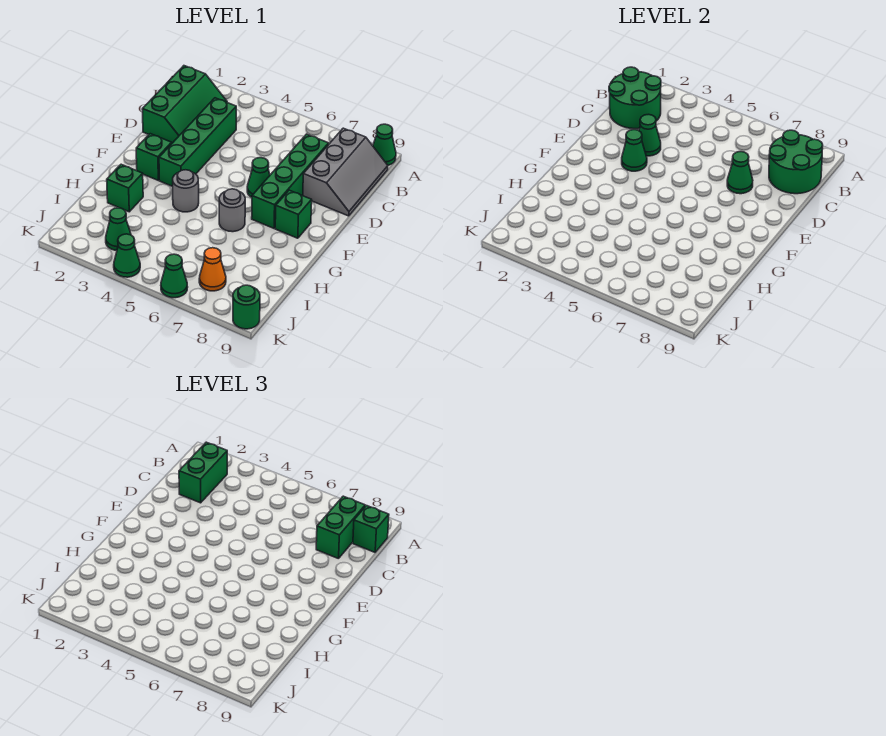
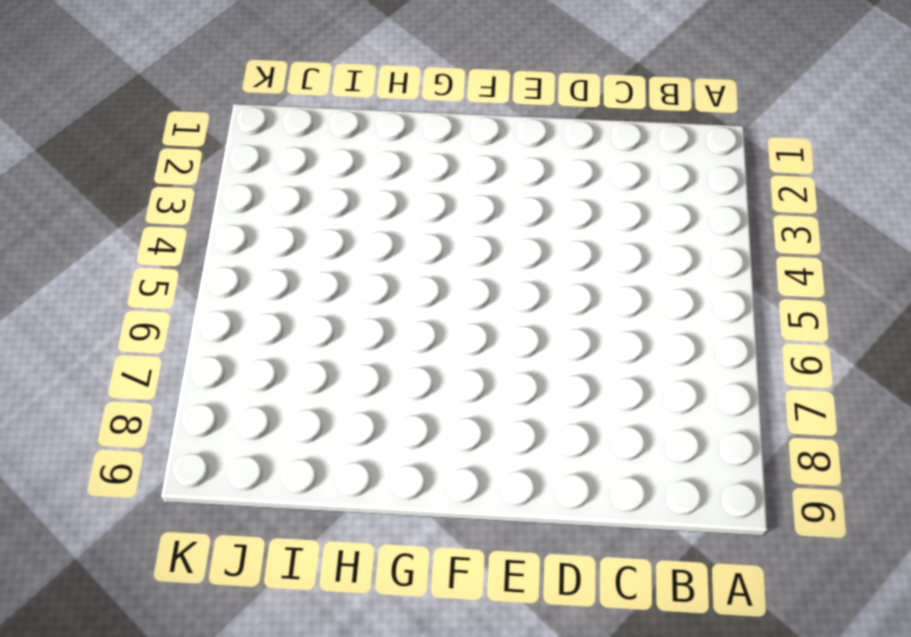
none -> green 1x1 cone [373,124,396,165]
none -> green 2x3 slope [142,66,227,143]
none -> grey 2x3 slope [303,128,388,216]

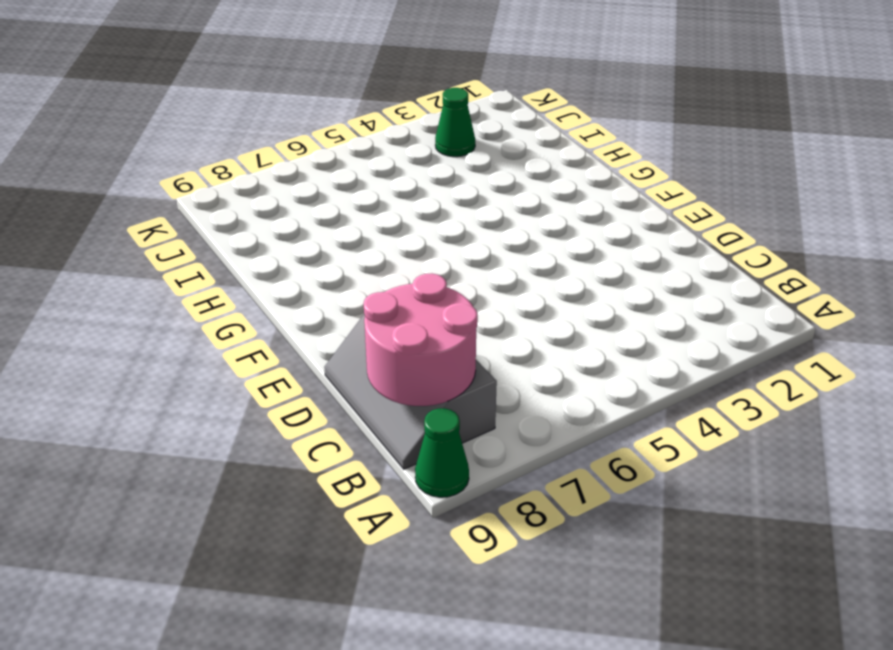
pink 2x2 round brick [364,273,478,406] -> green 2x2 round brick [769,130,823,194]
none -> green 2x3 slope [142,66,227,143]
none -> green 1x4 brick [159,98,236,186]
none -> green 1x4 brick [252,134,329,228]

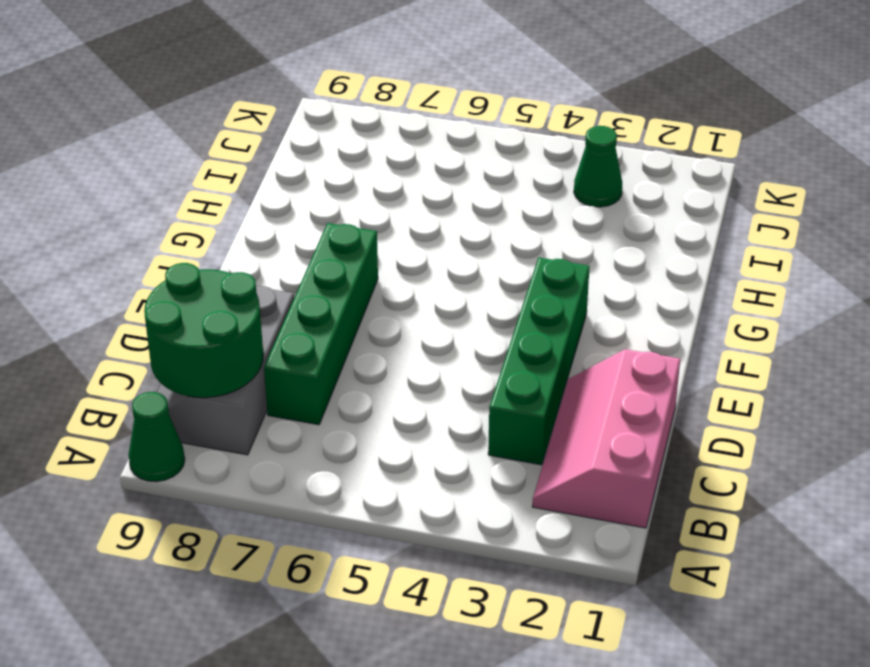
pink 2x3 slope [532,349,680,528] -> green 2x3 slope [142,66,227,143]
none -> green 1x1 cone [247,158,270,197]
none -> green 1x1 brick [136,134,172,180]
none -> green 1x1 brick [275,190,312,238]

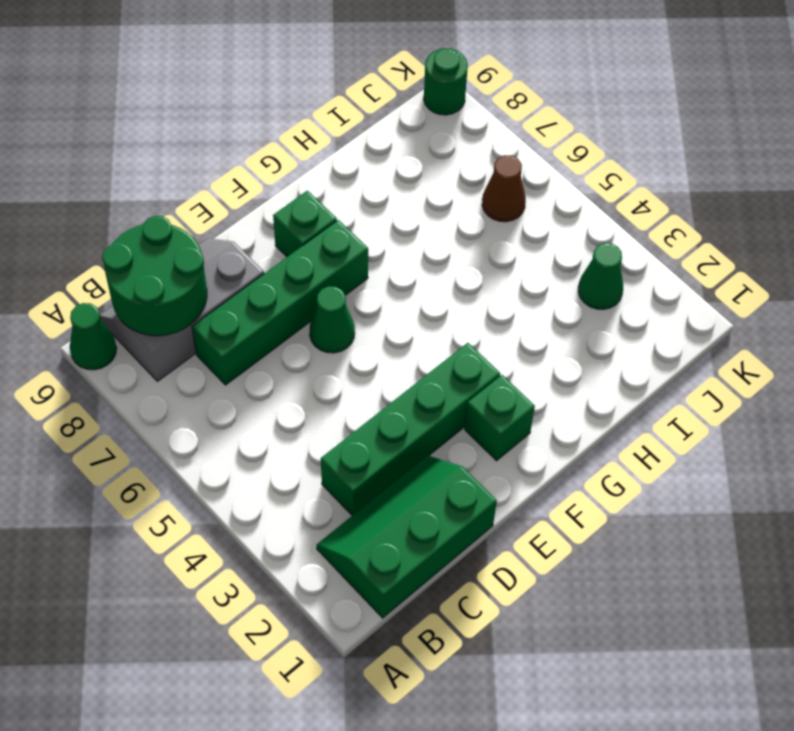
brown 1x1 cone [482,155,526,222] -> none
none -> grey 1x1 round brick [173,170,199,212]
none -> grey 1x1 round brick [219,189,245,232]
none -> green 1x1 brick [107,164,143,212]

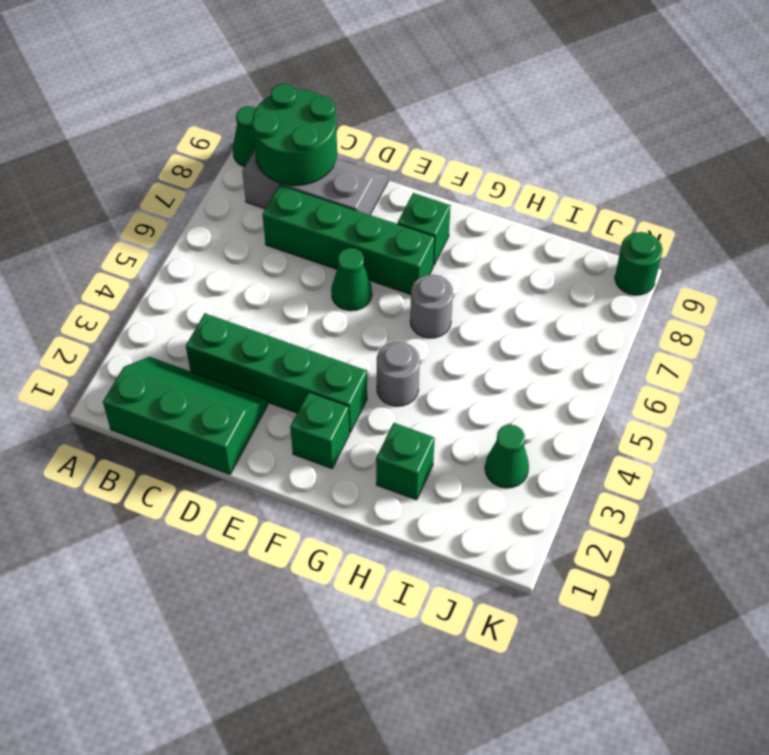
none -> orange 1x1 cone [199,248,226,291]
none -> green 1x1 cone [114,234,140,277]
none -> green 1x1 cone [161,254,188,298]

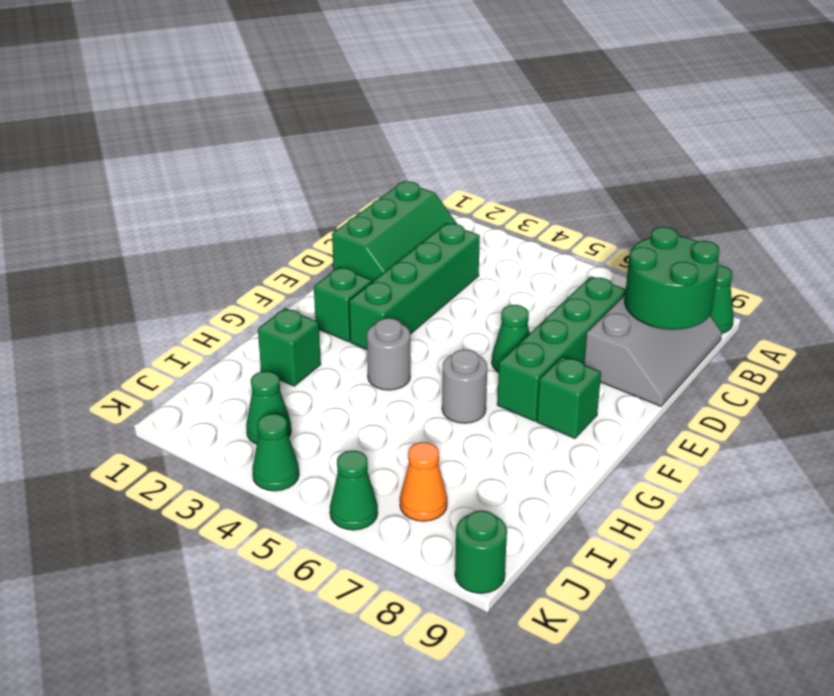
none -> green 2x2 round brick [609,67,661,129]
none -> green 1x1 cone [639,114,661,156]
none -> green 1x1 cone [727,152,753,194]

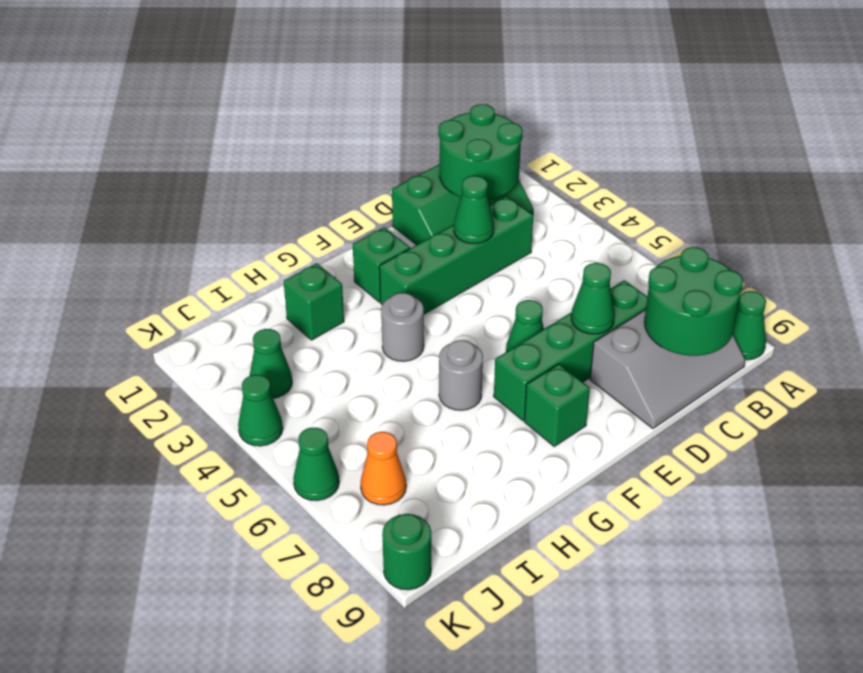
none -> green 1x1 cone [622,130,647,171]
none -> green 1x2 brick [179,442,227,503]
none -> green 1x2 brick [316,496,365,559]

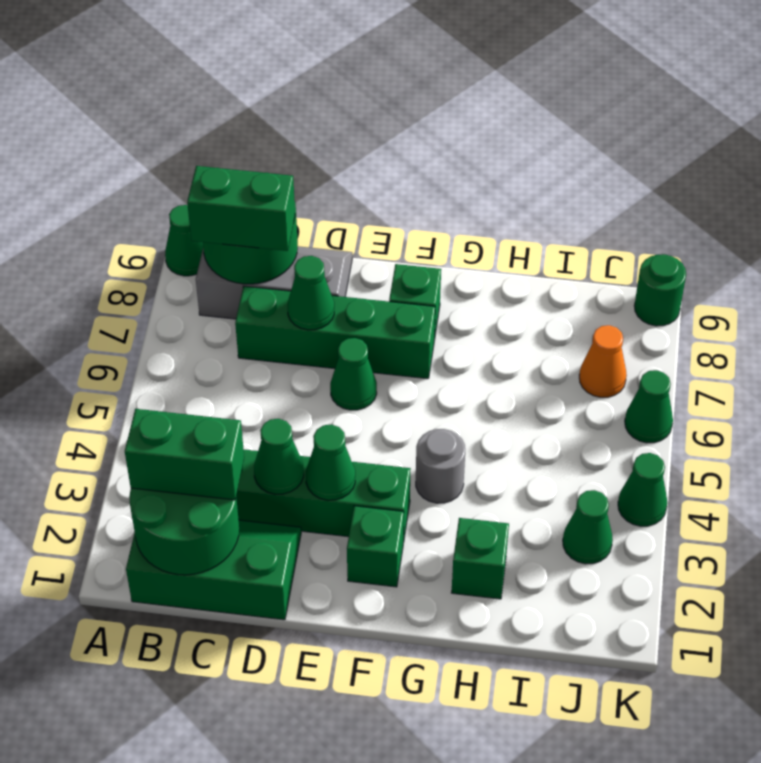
none -> grey 1x1 round brick [219,189,245,232]
none -> green 1x1 brick [353,506,389,552]

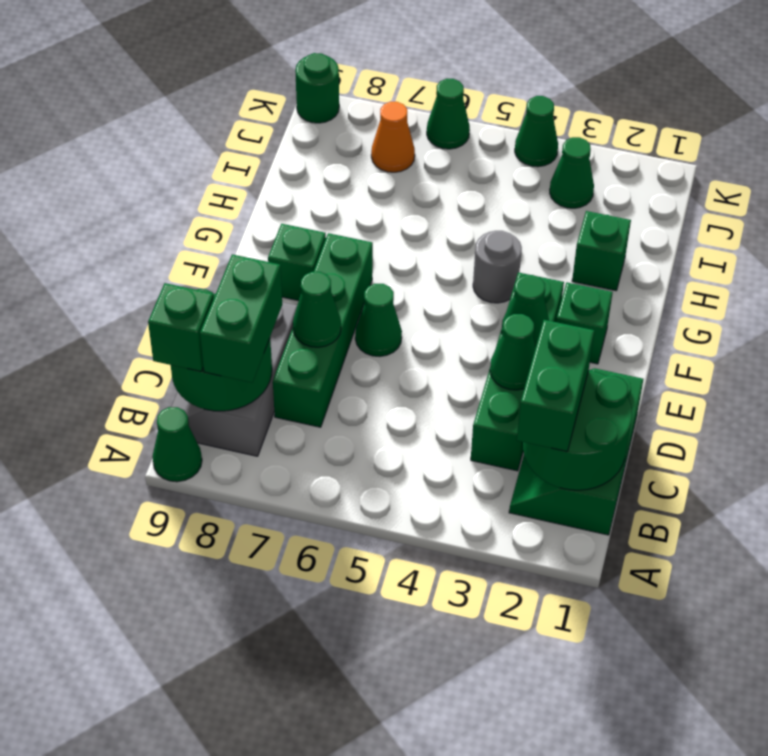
none -> grey 1x1 round brick [219,189,245,232]

